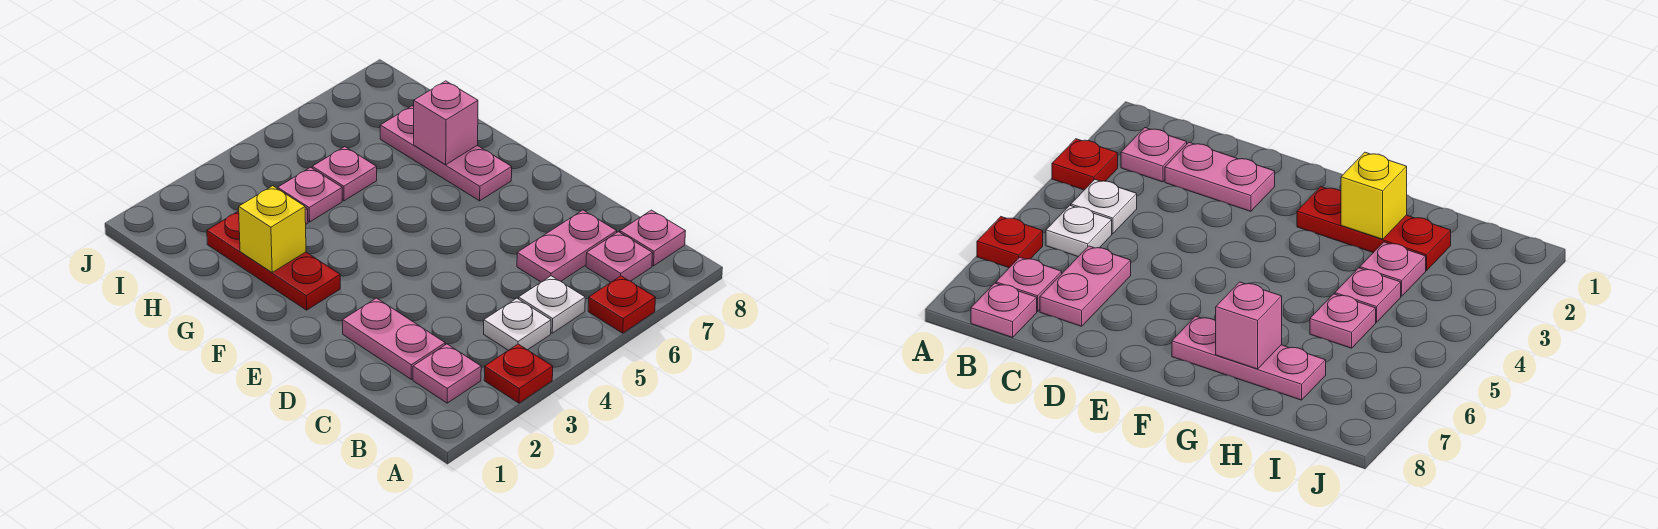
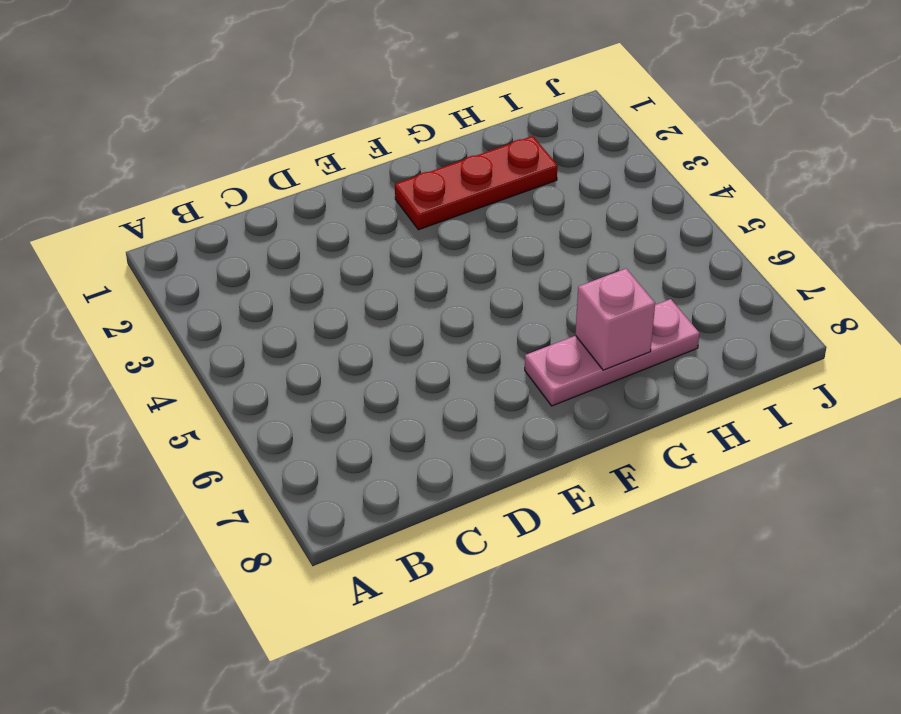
none -> red 1x1 plate [484,344,553,403]
none -> red 1x1 plate [588,276,656,333]
none -> pink 1x1 plate [413,344,481,403]

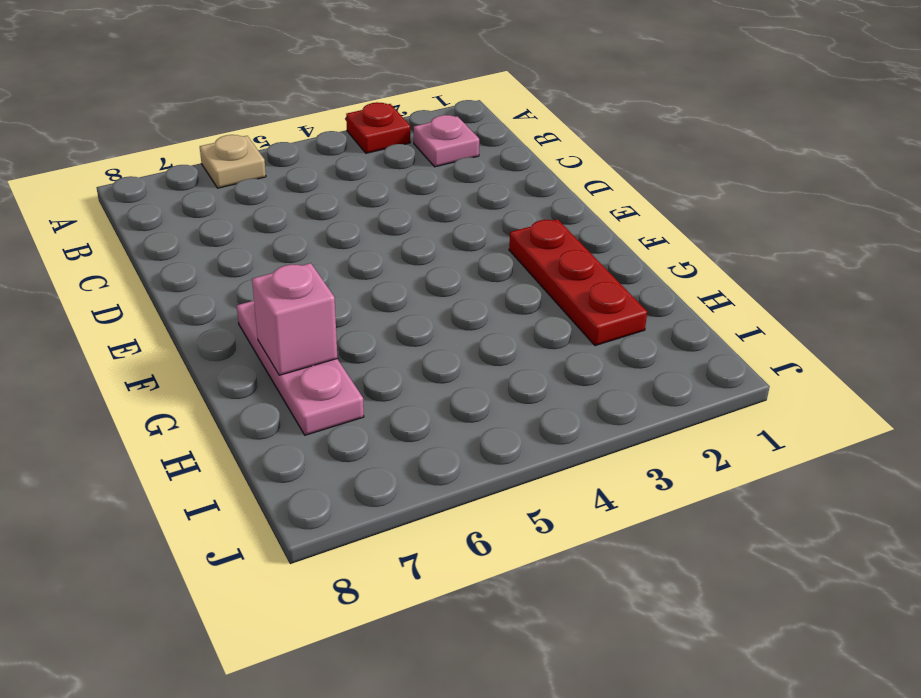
tan 1x1 plate [200,135,266,188] -> red 1x1 plate [588,276,656,333]
none -> white 1x1 plate [484,298,551,350]
none -> white 1x1 plate [519,276,585,333]
none -> pink 1x1 plate [586,232,653,282]

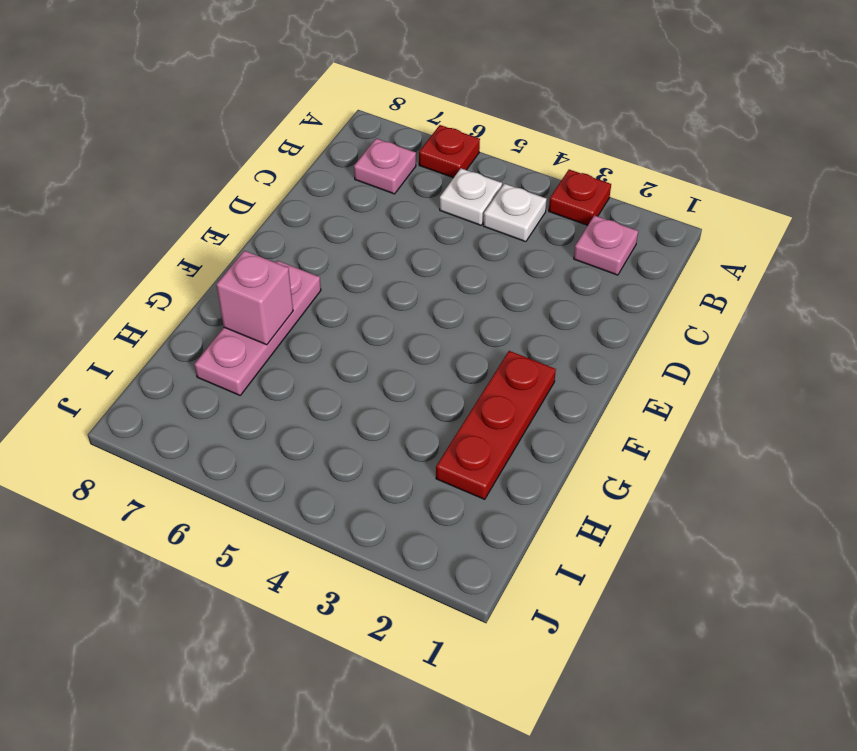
none -> pink 1x1 plate [620,210,685,266]
none -> pink 1x2 plate [343,298,445,379]
none -> pink 1x2 plate [517,210,617,282]

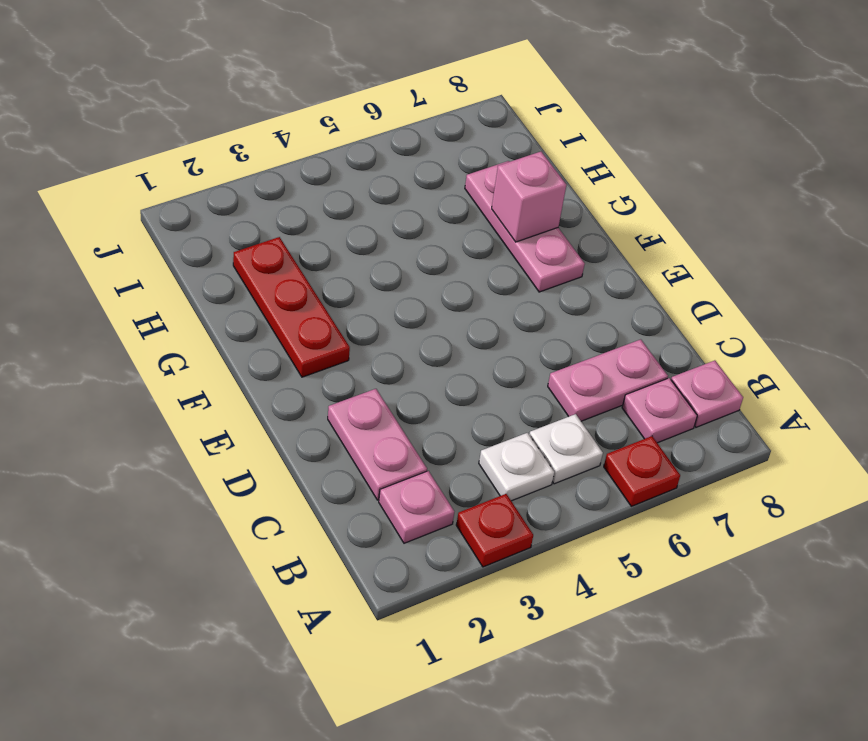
none -> pink 1x1 plate [1360,242,1426,296]
none -> pink 1x1 plate [278,167,342,222]
none -> pink 1x1 plate [312,147,377,201]

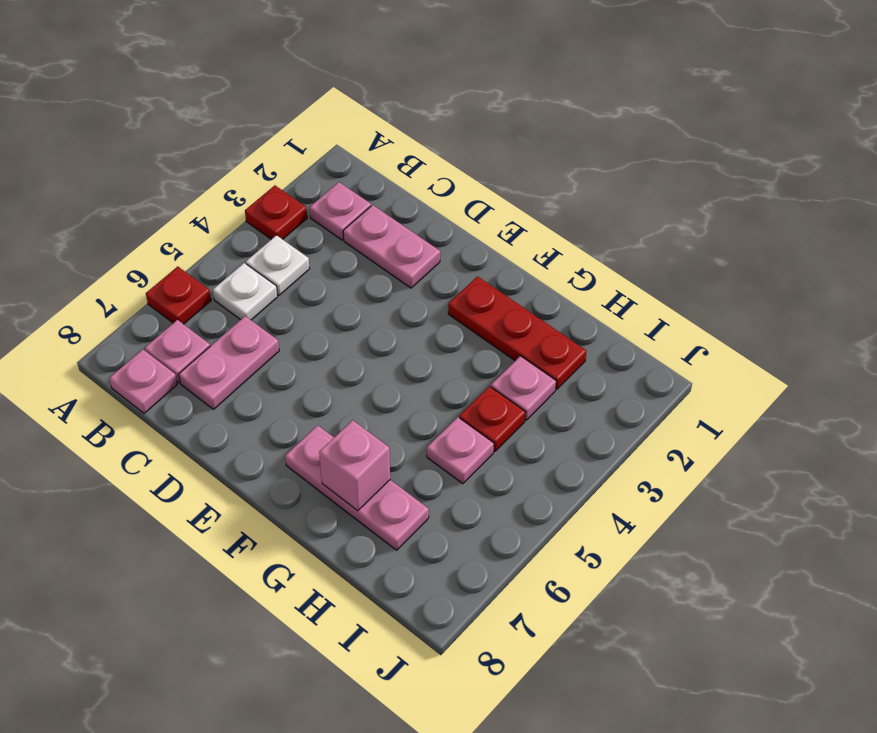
red 1x1 plate [459,386,526,452] -> pink 1x1 plate [278,167,342,222]
none -> yellow 1x1 brick [239,186,306,272]

